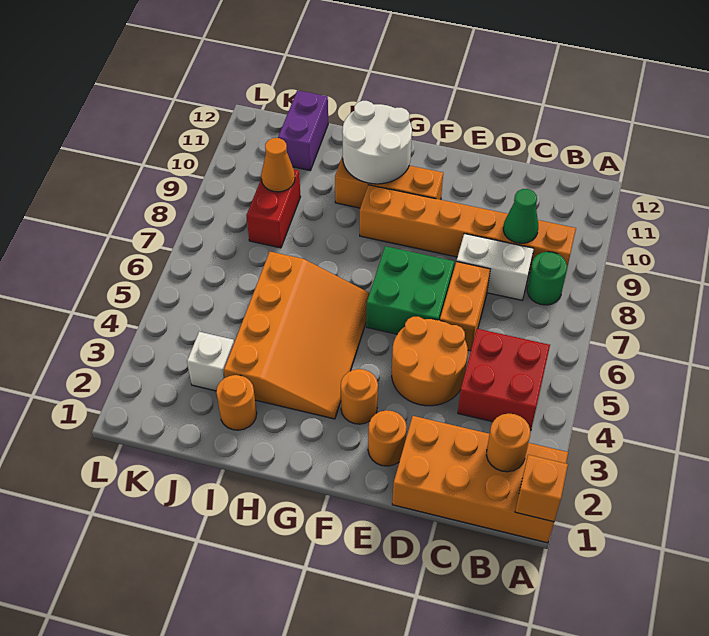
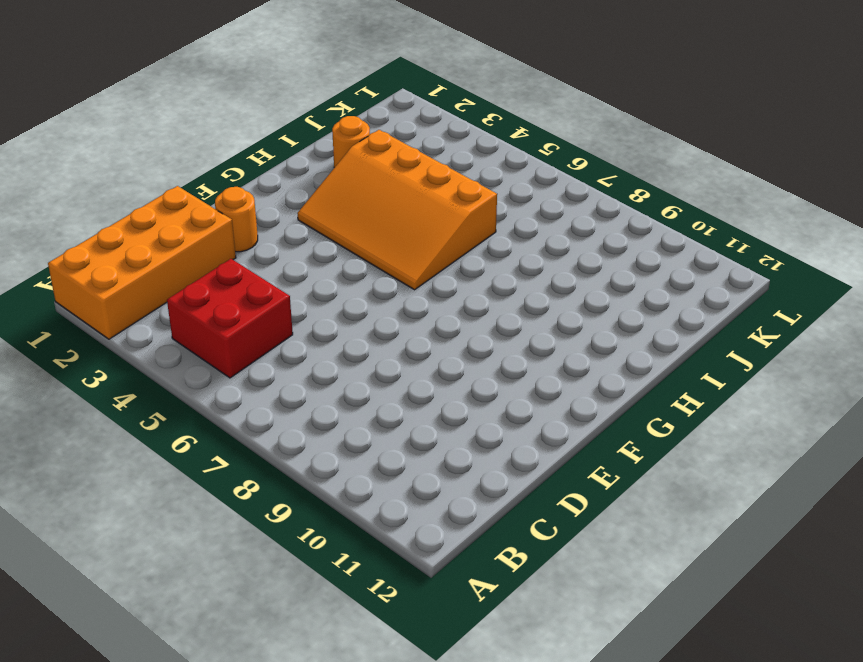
none -> green 1x1 round brick [527,252,567,305]
none -> orange 1x6 brick [360,185,576,273]
none -> white 1x2 brick [456,234,534,300]

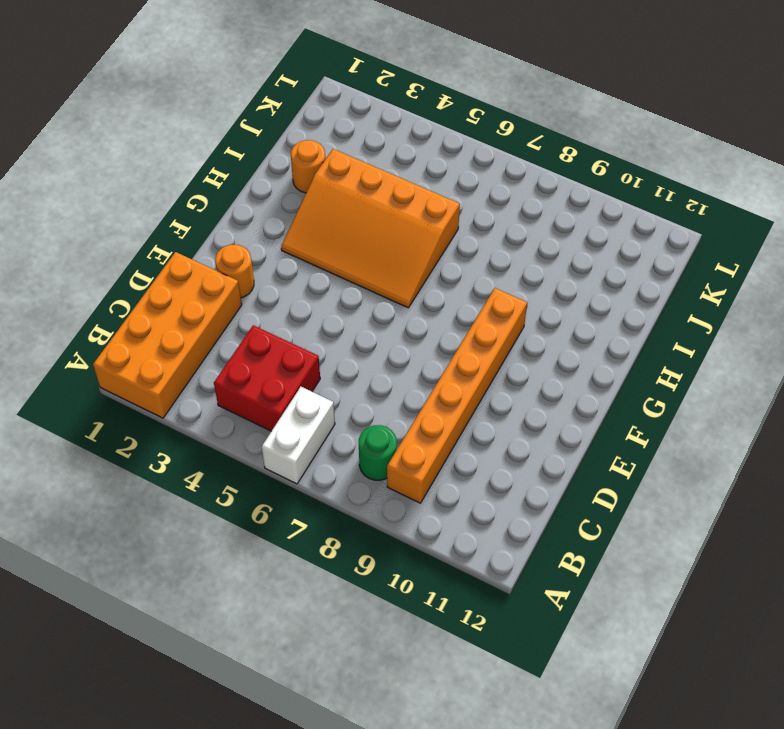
white 1x2 brick [262,387,335,484] -> white 1x2 brick moved to [456,234,534,300]
none -> orange 2x2 round brick [392,317,468,406]
none -> orange 1x2 brick [440,262,490,351]
none -> green 2x2 brick [366,246,454,334]

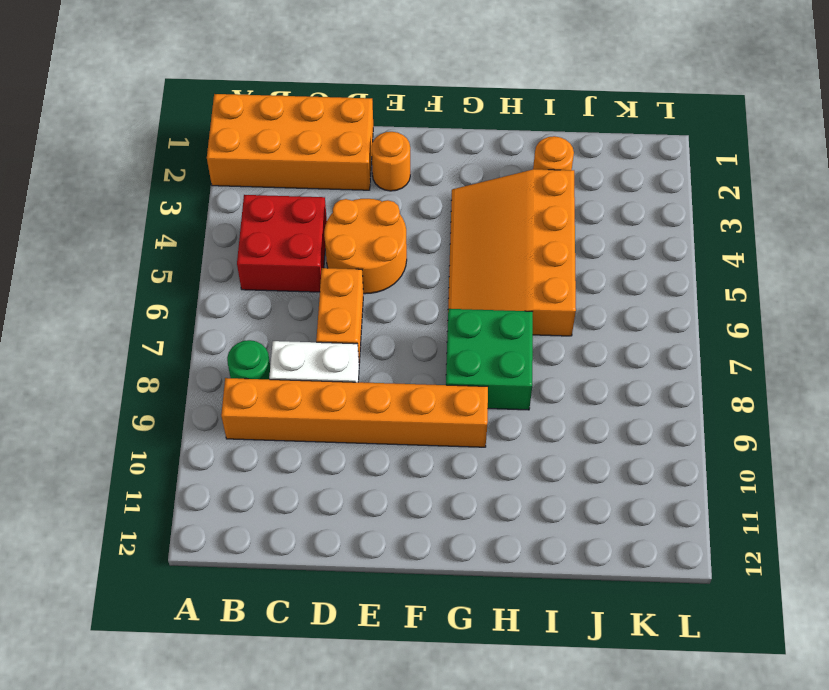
green 2x2 brick [446,309,533,410] -> green 2x2 brick moved to [366,246,454,334]
none -> orange 1x1 round brick [341,369,378,424]
none -> orange 1x3 brick [335,156,443,208]
none -> white 1x1 brick [187,332,234,391]

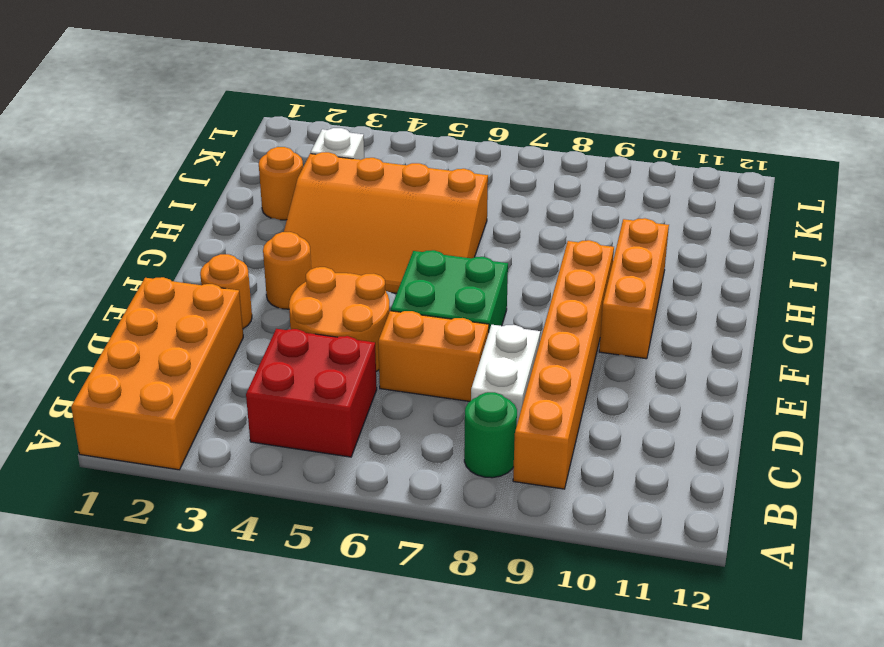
none -> red 1x2 brick [246,169,301,248]
none -> purple 1x2 brick [278,90,328,170]
none -> orange 1x1 brick [515,455,568,522]

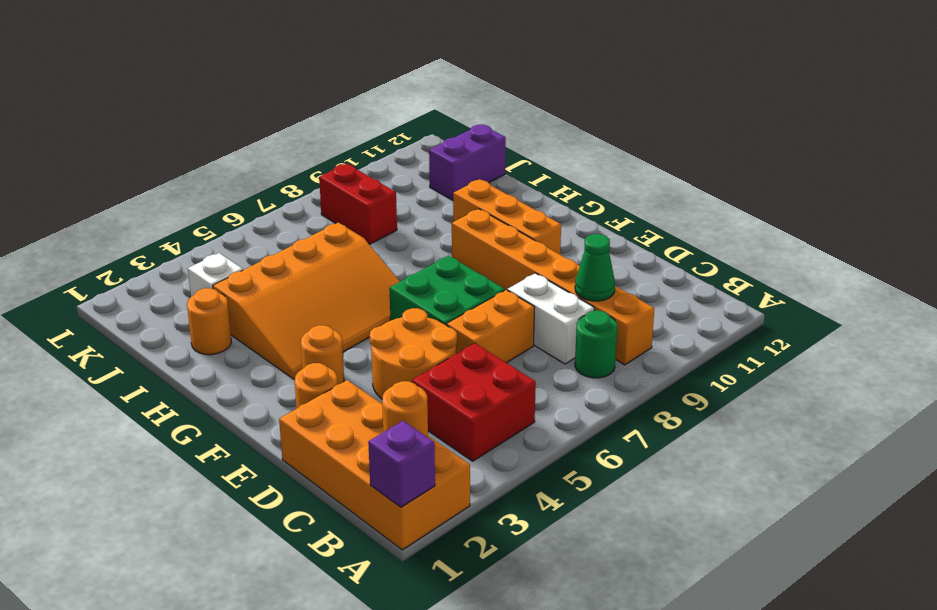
purple 1x1 brick [368,421,435,507] -> orange 1x1 brick [515,455,568,522]
red 1x2 brick [319,164,397,244] -> red 1x2 brick turned to [246,169,301,248]
none -> white 2x2 round brick [342,101,412,184]
none -> orange 1x1 cone [261,138,295,192]

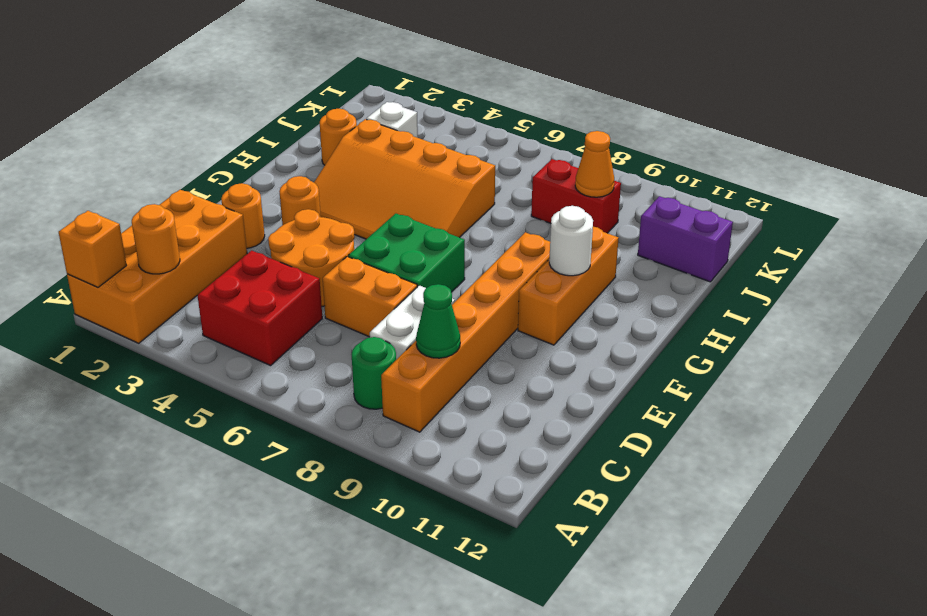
white 1x1 round brick [549,206,593,276] -> white 2x2 round brick [342,101,412,184]

